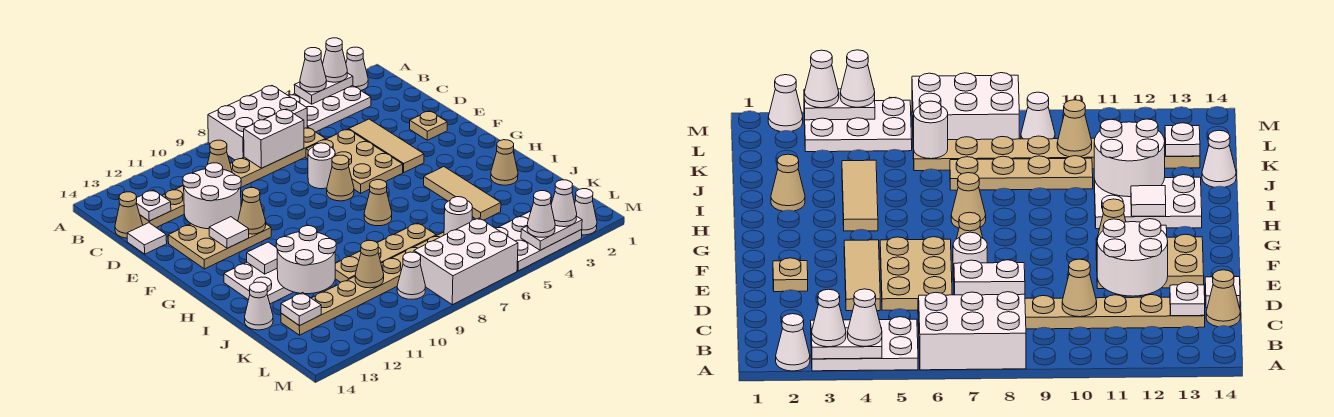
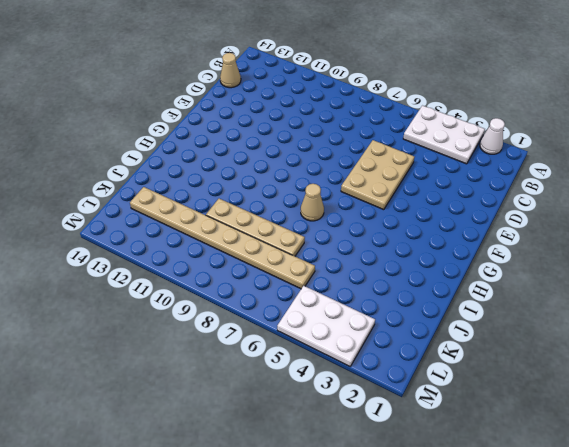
none -> white 2x3 brick [208,86,307,160]
none -> tan 1x8 plate [140,127,326,228]
none -> tan 1x3 tile [349,119,424,172]
none -> white 1x1 tile [127,223,167,254]

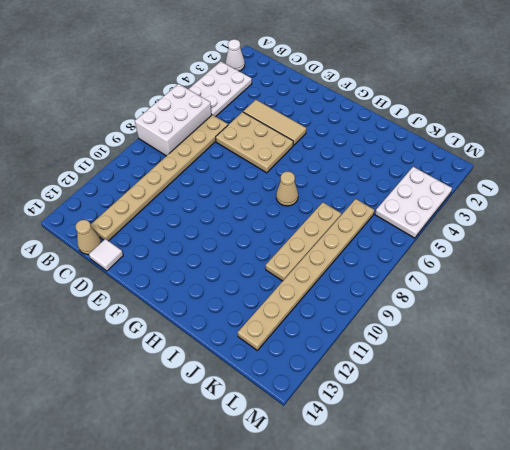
none -> tan 1x1 plate [410,111,447,140]
none -> white 1x1 round brick [308,143,335,189]
none -> tan 2x3 plate [168,220,271,269]
none -> tan 1x1 cone [327,155,354,201]

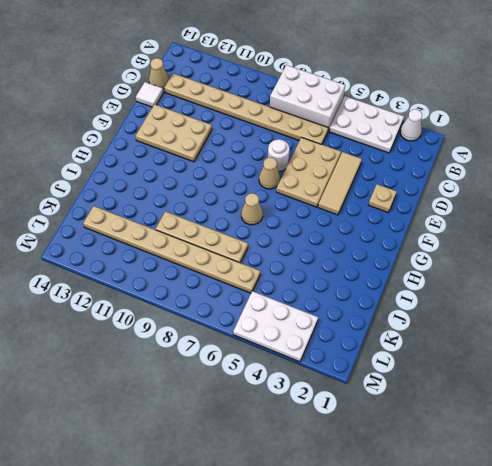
none -> tan 1x3 tile [424,167,501,220]
none -> white 2x3 plate [224,262,293,304]
none -> tan 1x1 cone [491,140,518,185]
none -> white 1x1 cone [245,282,273,330]

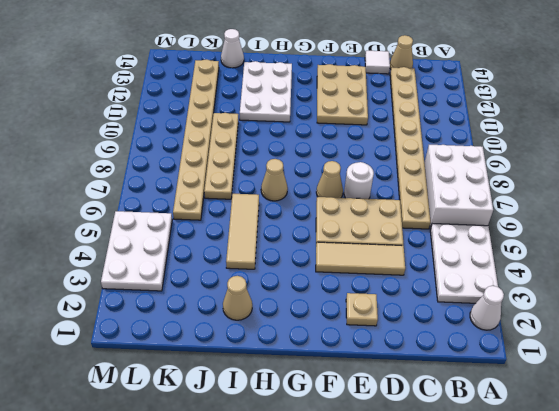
tan 1x3 tile [226,194,259,269] -> tan 1x3 tile turned to [424,167,501,220]
none -> white 2x3 brick [414,218,518,305]
none -> white 1x1 cone [397,252,425,299]
none -> white 1x1 cone [575,189,597,235]
none -> white 1x2 plate [294,73,353,104]

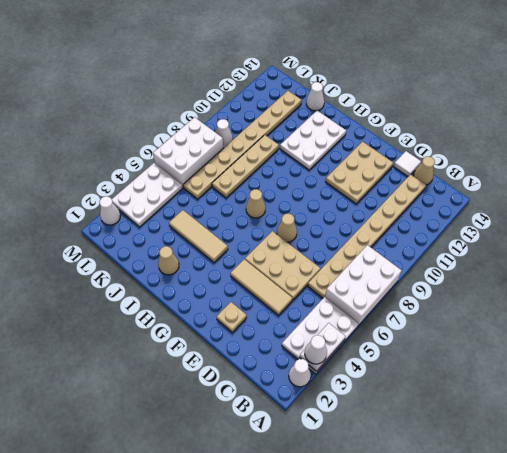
none -> white 1x1 round brick [308,143,335,189]
none -> white 1x2 brick [244,109,304,168]
none -> tan 1x1 cone [207,140,232,172]
none -> white 1x1 plate [136,190,171,221]

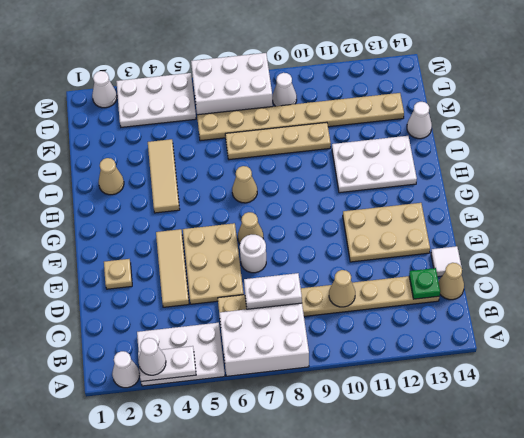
green 1x1 plate [409,268,440,299] -> white 1x1 plate [136,190,171,221]
none -> white 2x2 round brick [183,163,241,229]
none -> tan 1x1 cone [238,188,266,234]
none -> white 1x1 tile [209,217,249,248]
none -> white 1x1 tile [247,242,277,274]

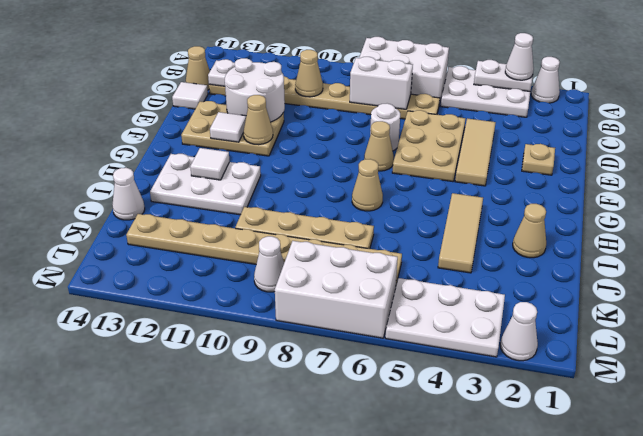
none -> white 2x2 round brick [276,226,336,294]
none -> white 1x1 round brick [444,197,472,235]
none -> tan 1x1 cone [355,240,384,288]
none -> white 1x1 plate [281,293,321,326]

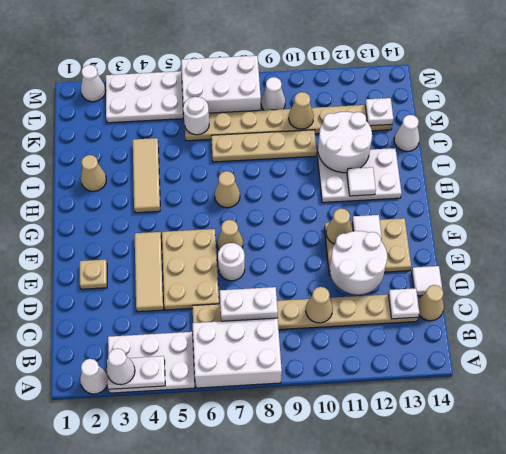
none -> white 1x2 plate [521,216,582,250]
none -> white 1x1 cone [300,48,326,92]
none -> white 1x1 cone [551,180,577,227]
none -> white 1x1 cone [527,191,555,237]

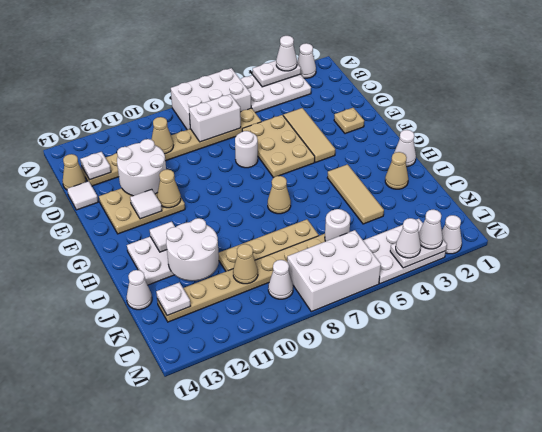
white 1x1 cone [394,130,416,167] -> white 1x1 cone moved to [300,48,326,92]
none -> tan 1x1 cone [327,155,354,201]

